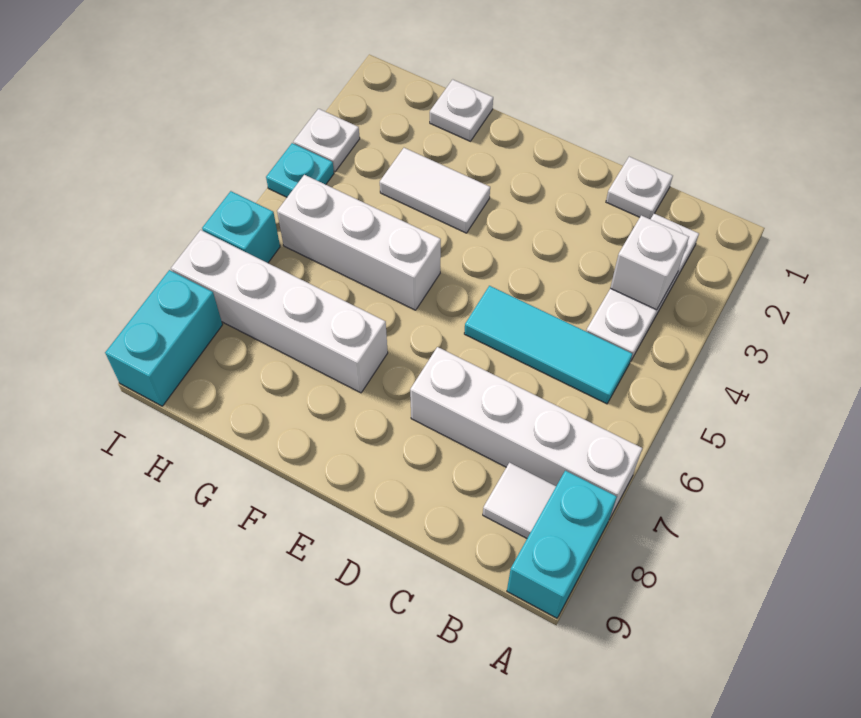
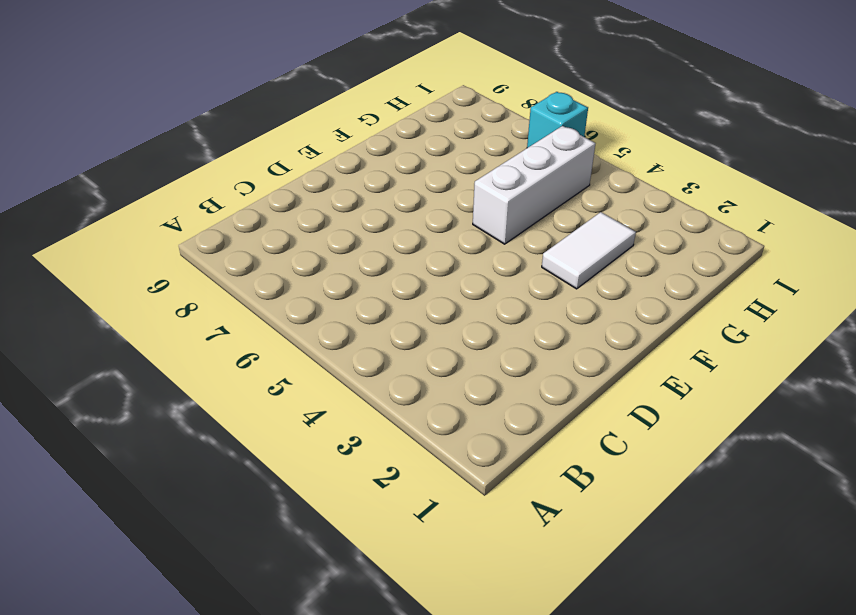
none -> white 1x4 brick [410,347,642,519]
none -> cyan 1x2 brick [507,471,617,618]
none -> white 1x3 plate [586,213,699,360]

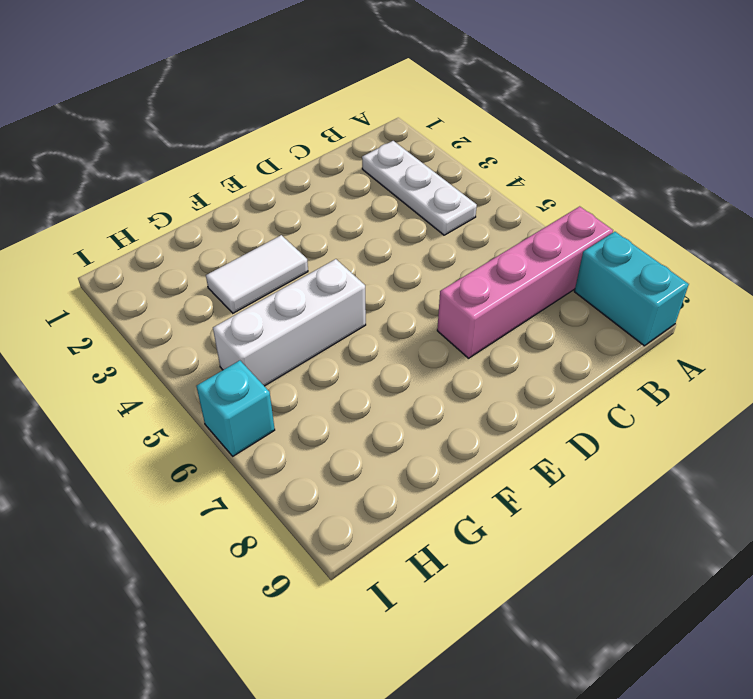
pink 1x4 brick [437,206,613,358] -> white 1x4 brick [410,347,642,519]
none -> cyan 1x3 tile [464,286,632,404]
none -> white 1x1 tile [483,463,556,538]
none -> white 1x1 plate [606,157,673,219]

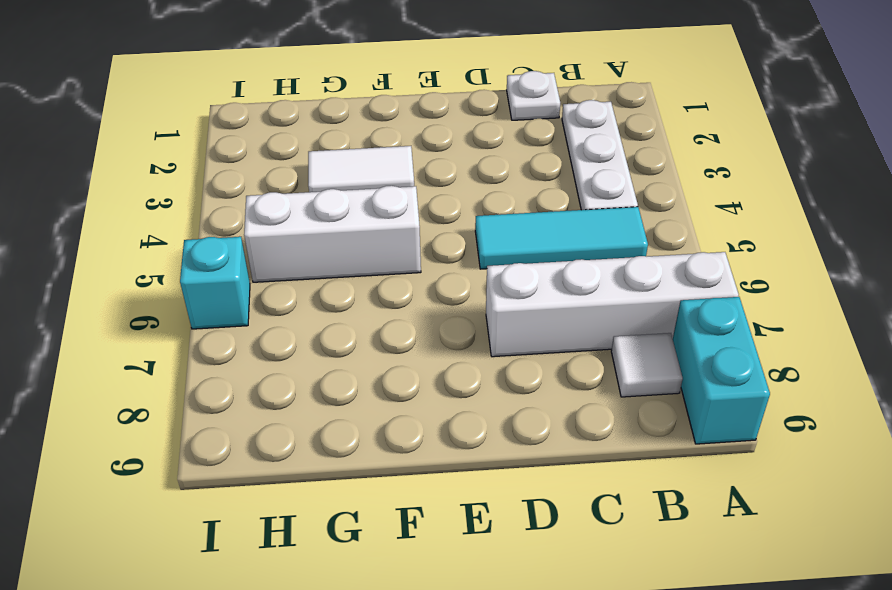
none -> white 1x4 brick [171,230,388,393]
none -> white 1x1 plate [430,79,493,141]
none -> white 1x1 plate [293,109,360,172]

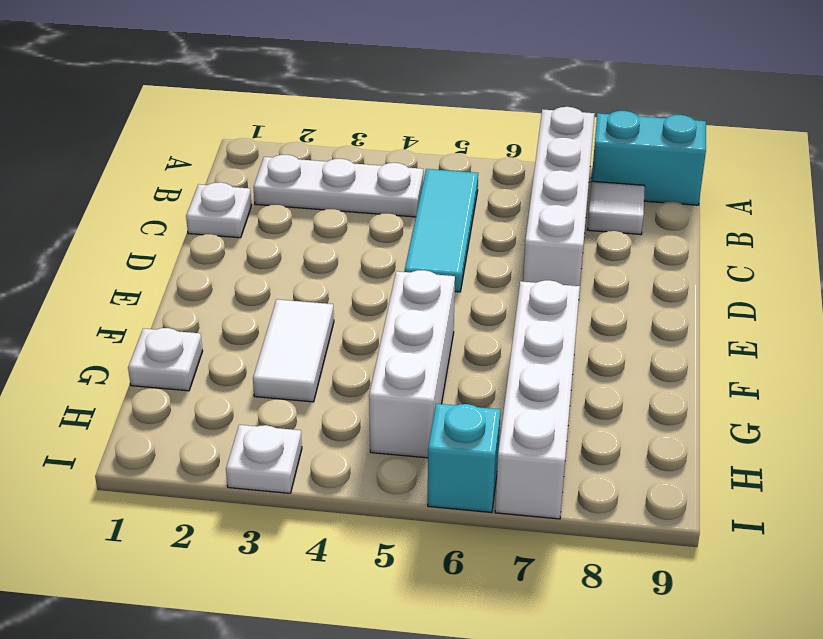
none -> cyan 1x1 plate [266,143,334,197]
none -> cyan 1x2 brick [105,270,223,406]
none -> white 1x1 brick [610,215,689,310]

